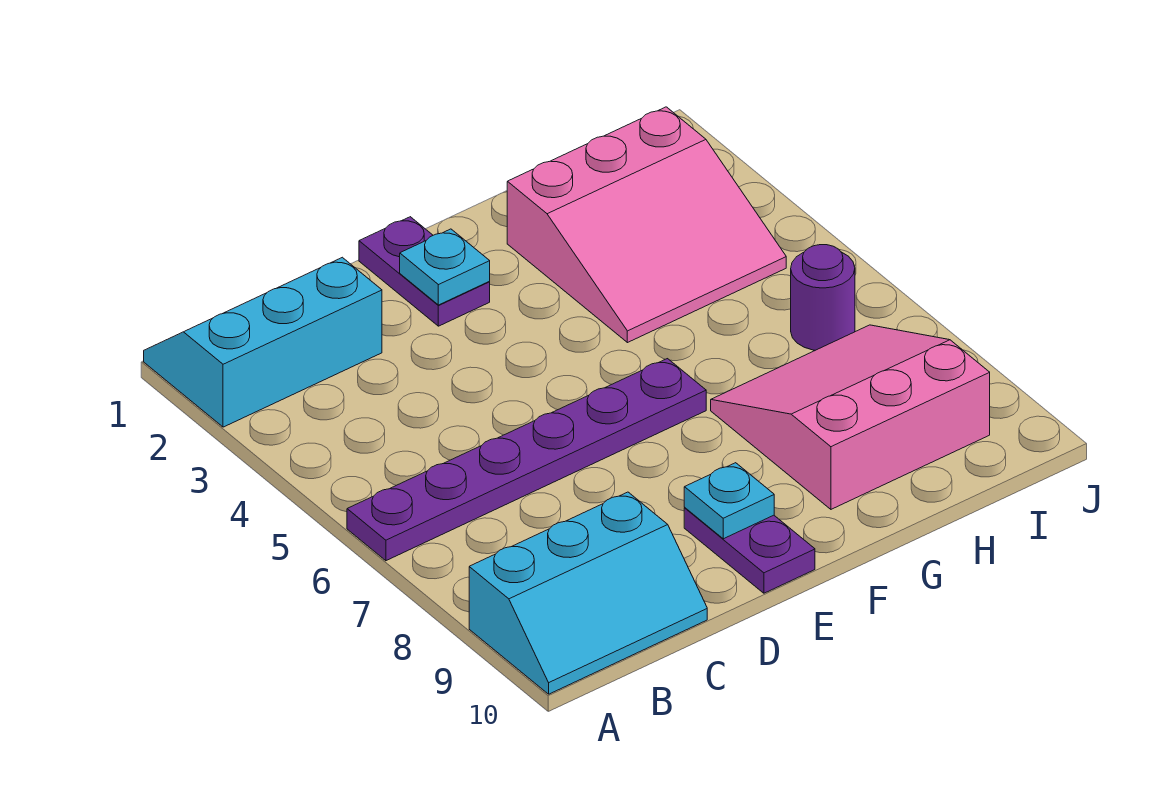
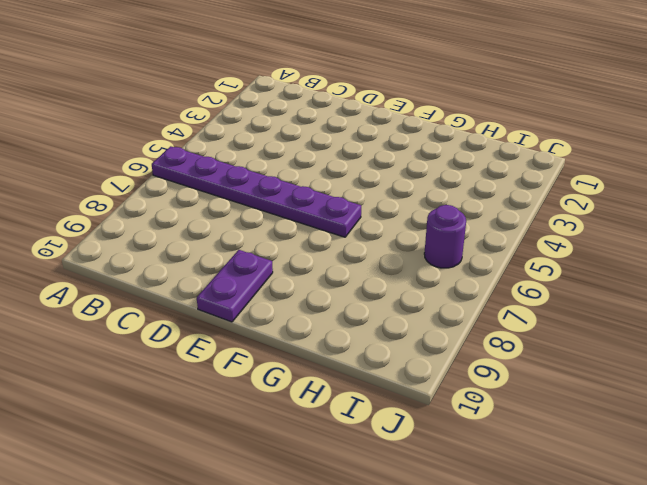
none -> cyan 2x3 slope [144,257,382,427]
none -> cyan 2x3 slope [469,492,707,694]

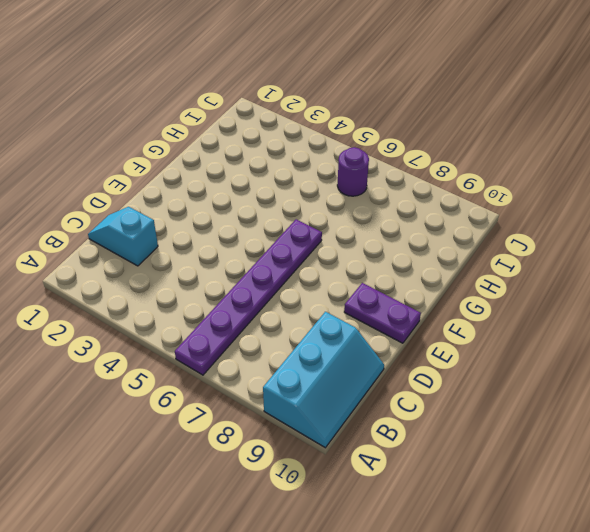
cyan 1x2 slope [88,207,158,266] -> cyan 2x3 slope [144,257,382,427]
none -> purple 1x2 plate [359,217,490,326]
none -> pink 3x3 slope [507,107,786,343]

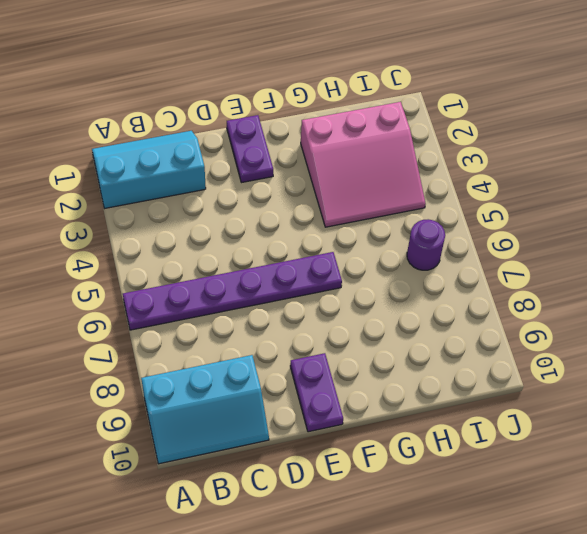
none -> pink 3x3 slope [711,325,990,509]
none -> cyan 1x1 plate [400,229,490,305]

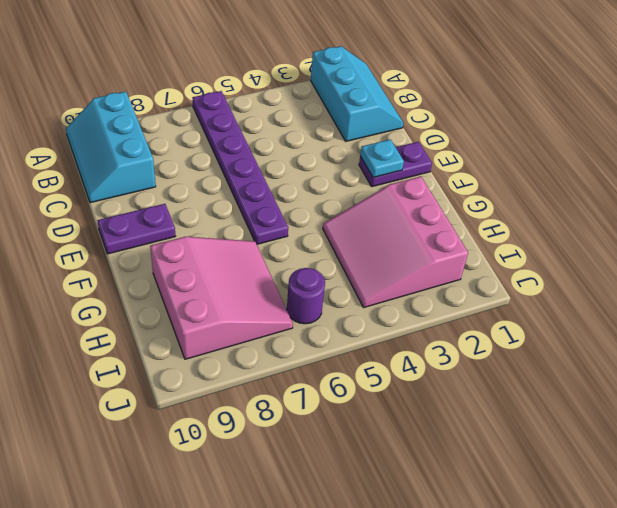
none -> cyan 1x1 plate [684,463,774,539]

